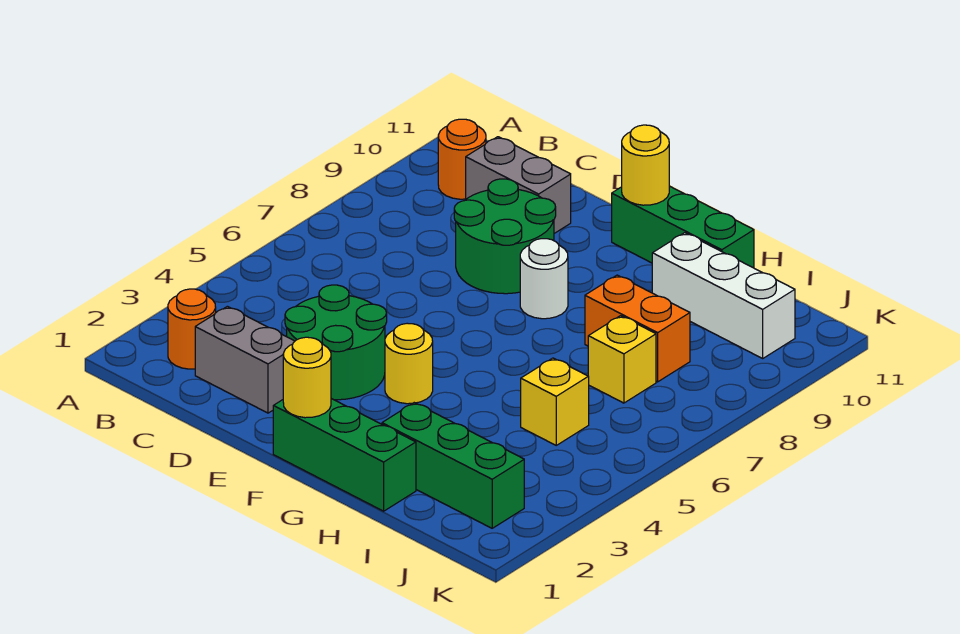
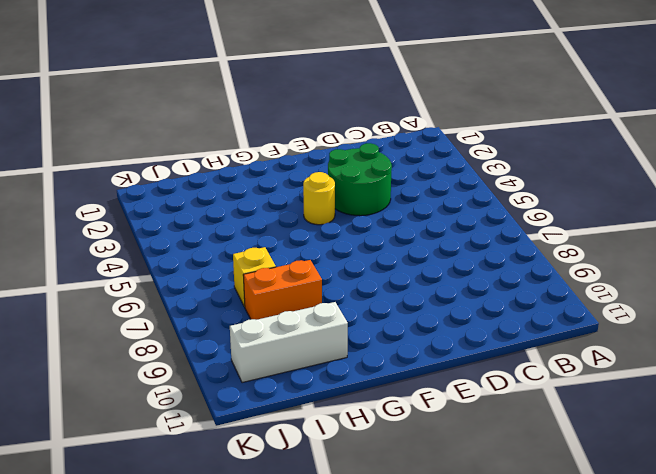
none -> orange 1x1 round brick [168,289,216,369]
none -> orange 1x1 round brick [438,119,486,199]
none -> grey 1x2 brick [195,306,295,413]

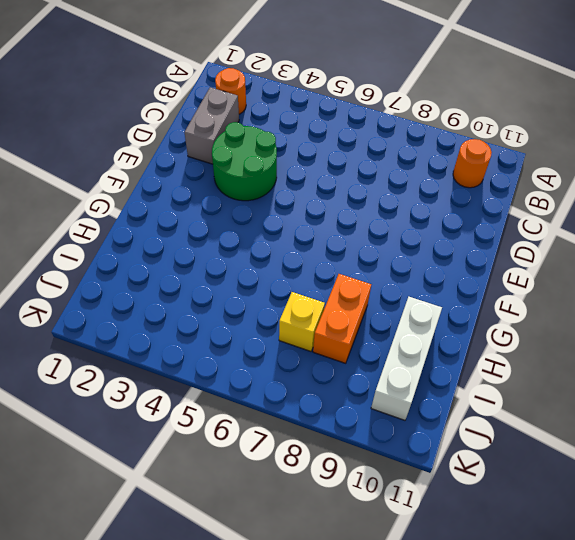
none -> grey 1x2 brick [466,137,571,233]
none -> green 2x2 round brick [454,179,556,294]
none -> green 1x3 brick [273,399,416,511]

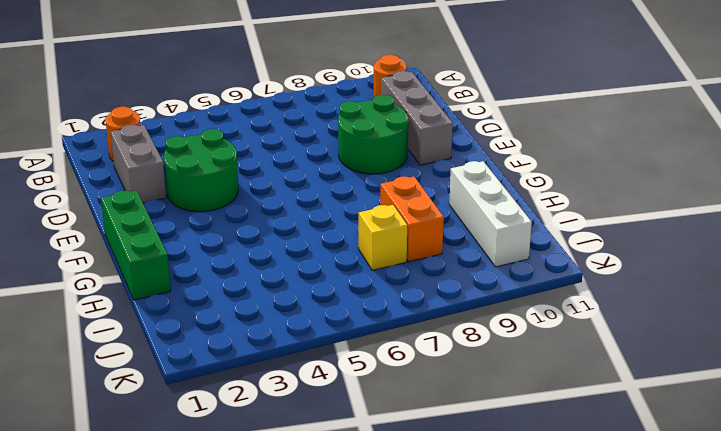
grey 1x3 brick [381,71,453,165] -> grey 1x2 brick [466,137,571,233]
none -> yellow 1x1 round brick [385,323,433,404]
none -> white 1x1 round brick [520,239,568,319]
none -> green 1x3 brick [612,186,754,268]

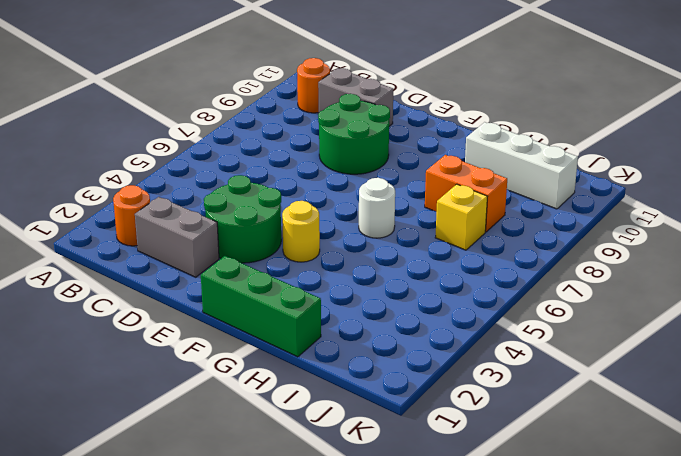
white 1x1 round brick [359,178,395,238] -> white 1x1 round brick moved to [520,239,568,319]
none -> green 1x3 brick [612,186,754,268]
none -> green 1x3 brick [382,403,524,528]
none -> yellow 1x1 brick [521,358,589,445]

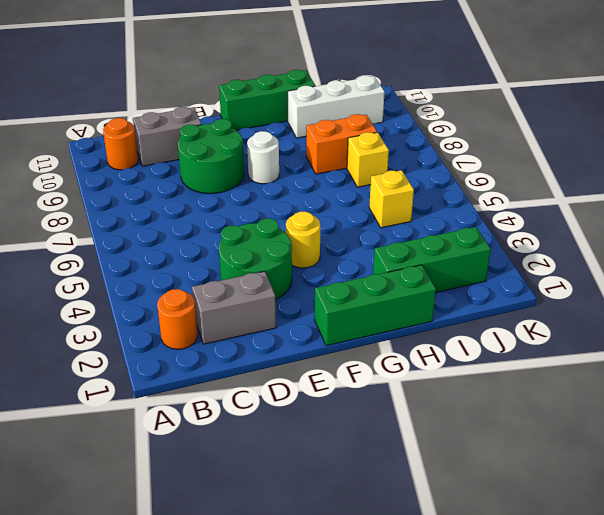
none -> yellow 1x1 round brick [283,337,331,418]
none -> yellow 1x1 round brick [622,125,669,205]

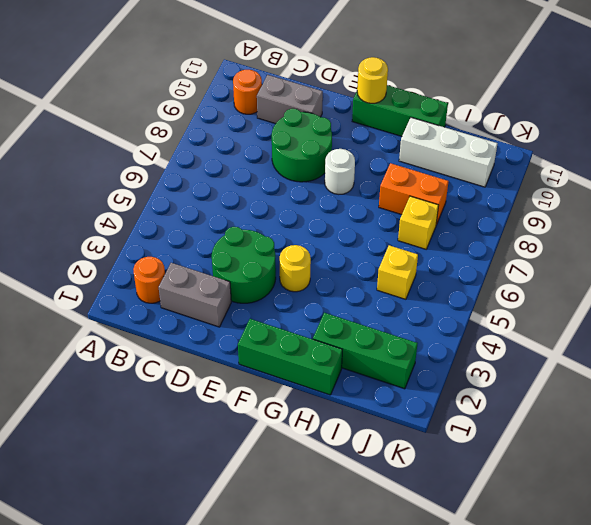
none -> yellow 1x1 round brick [283,337,331,418]

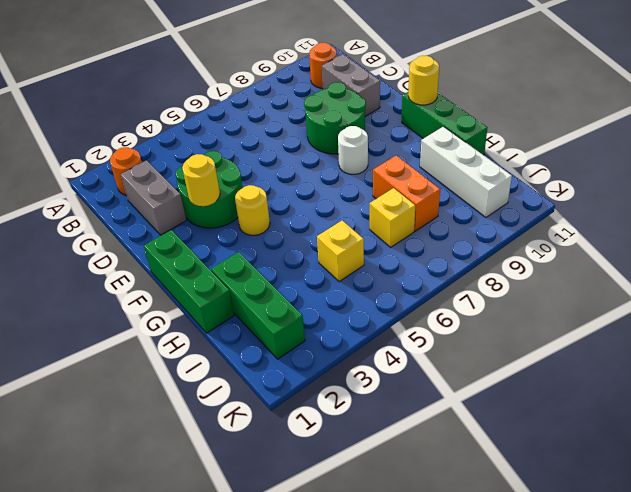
yellow 1x1 round brick [182,154,220,206] -> yellow 1x1 round brick moved to [283,337,331,418]

